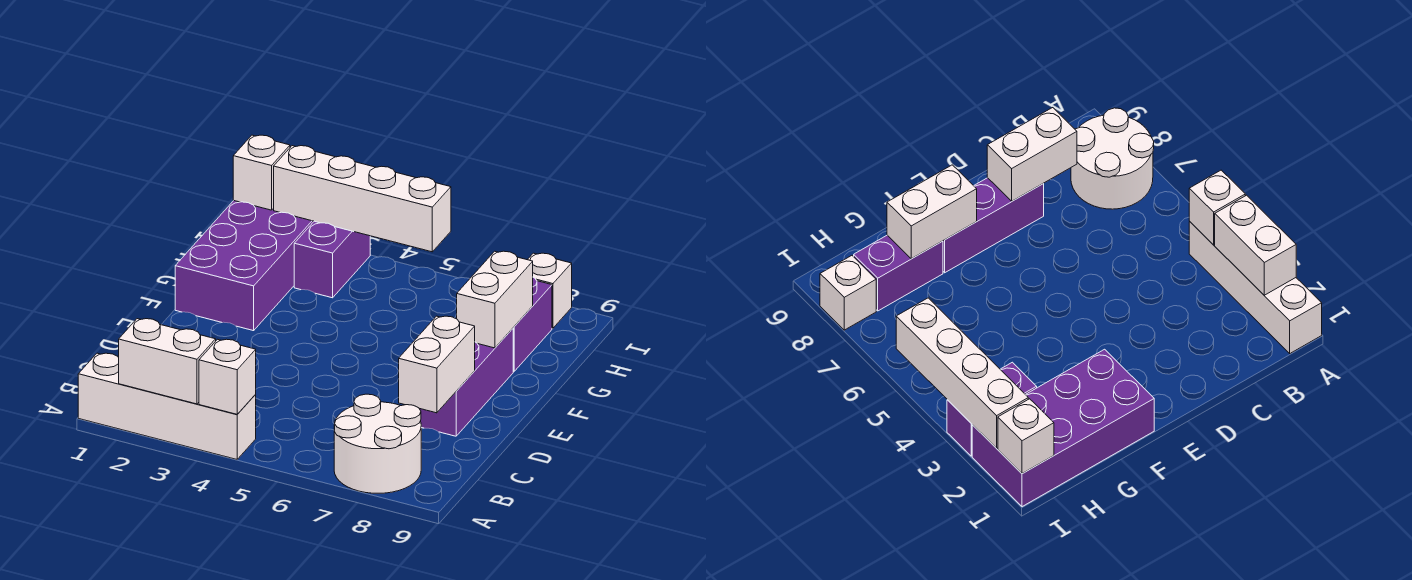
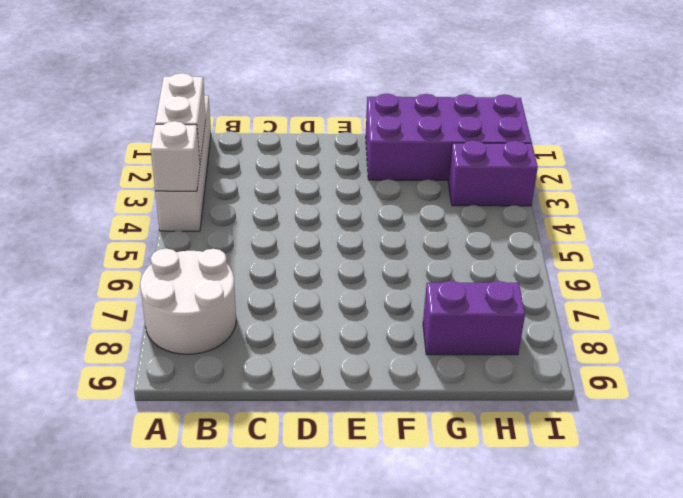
none -> purple 1x3 brick [419,328,513,436]
none -> white 1x1 brick [528,253,572,328]
none -> white 1x2 brick [399,316,475,413]

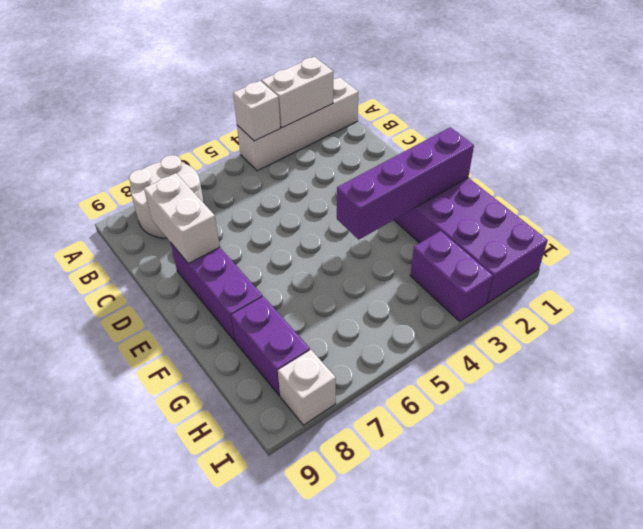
purple 1x4 brick [337,128,474,240] -> none
none -> white 1x2 brick [457,251,533,348]
none -> white 1x1 brick [233,135,290,210]
none -> white 1x4 brick [274,146,451,252]

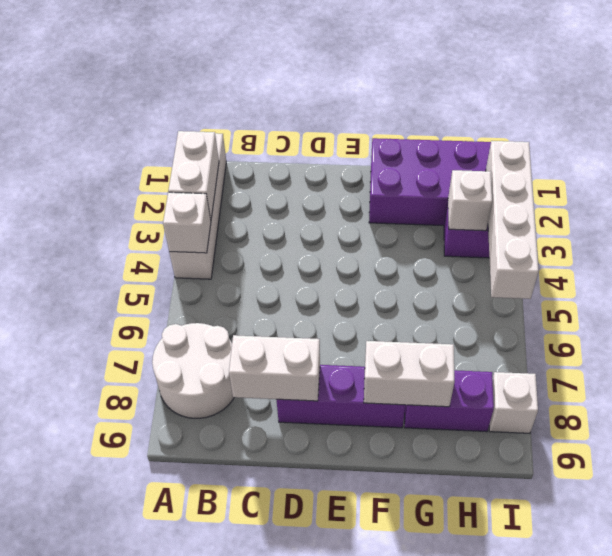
white 1x1 brick [448,170,492,231] -> white 1x1 brick moved to [233,135,290,210]

